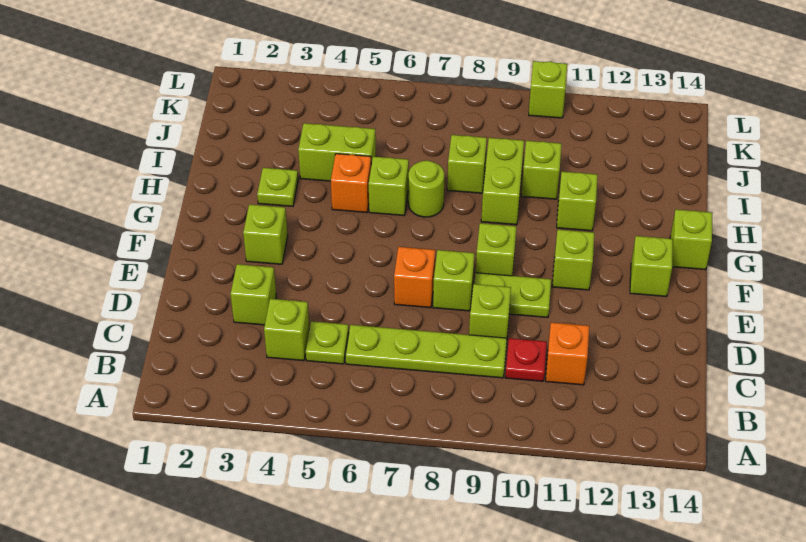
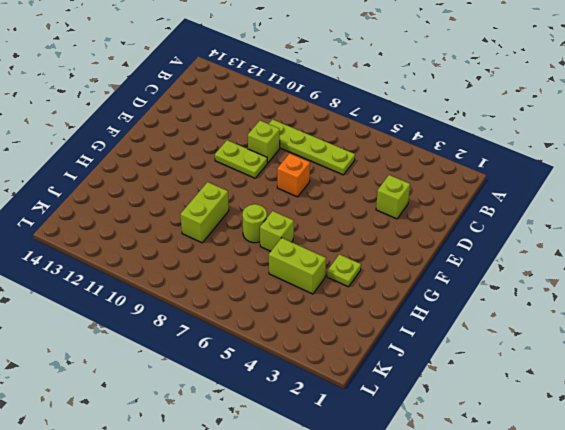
none -> lime 1x1 brick [264,299,309,361]
none -> lime 1x1 plate [306,321,349,364]
none -> red 1x1 plate [505,338,547,381]

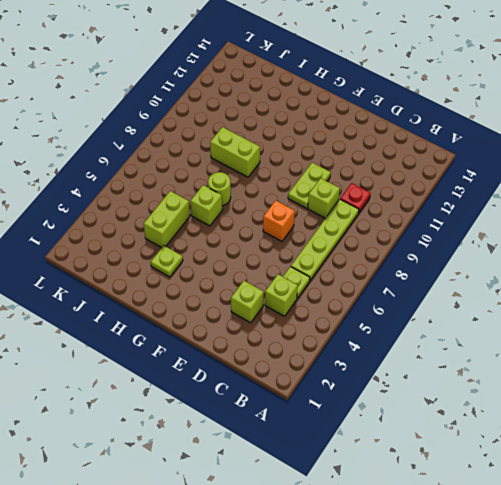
none -> orange 1x1 brick [546,322,589,385]
none -> lime 1x1 brick [433,250,475,311]
none -> lime 1x1 brick [243,204,288,264]

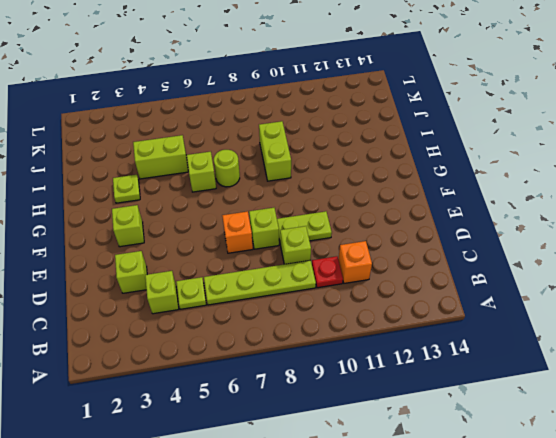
none -> lime 1x1 brick [476,223,517,276]
none -> lime 1x1 brick [552,230,594,290]
none -> lime 1x1 brick [630,236,673,297]

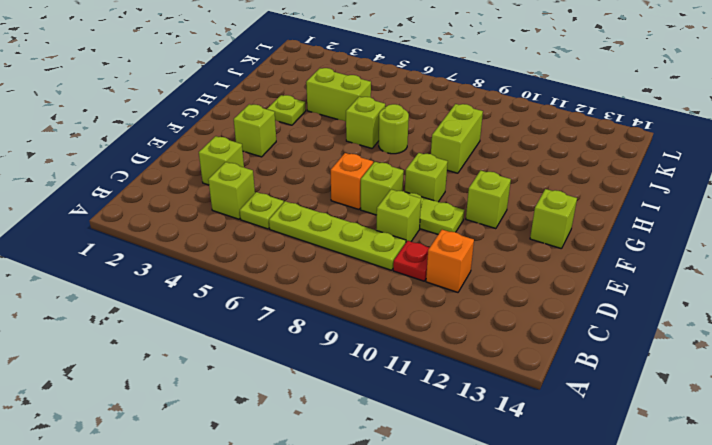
none -> lime 1x1 brick [670,209,712,270]
none -> orange 1x1 brick [331,154,371,213]
none -> lime 1x1 brick [557,172,598,231]

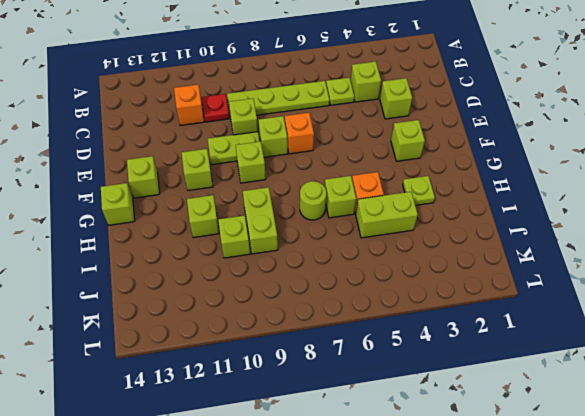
none -> lime 1x1 brick [447,135,487,193]
none -> lime 1x1 brick [529,61,567,118]

